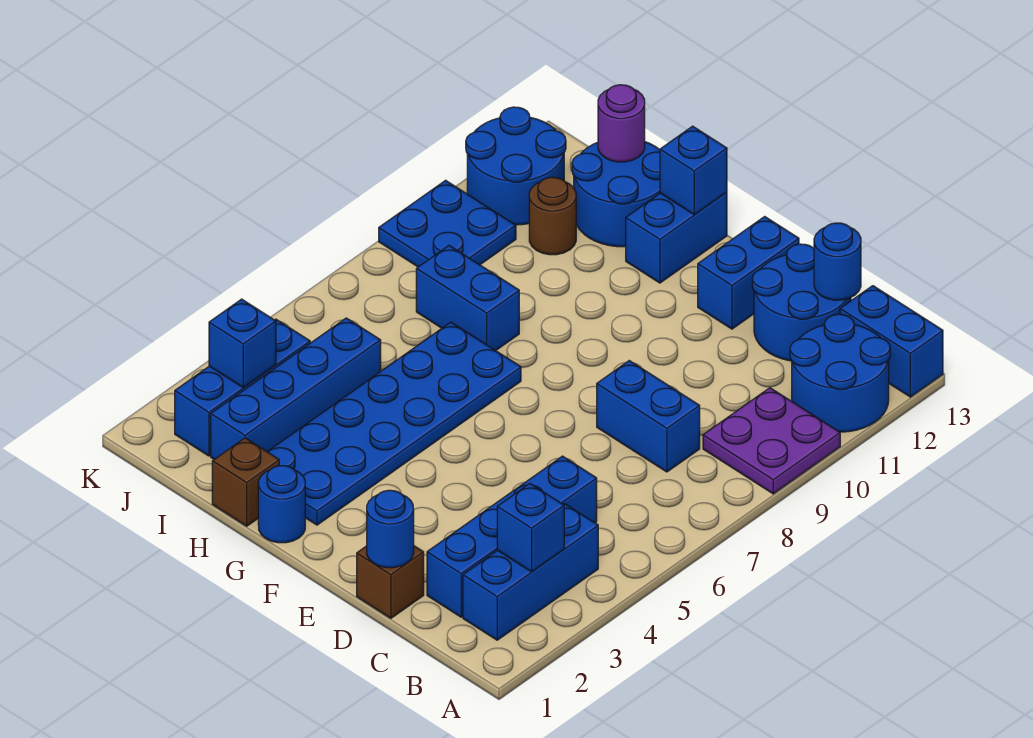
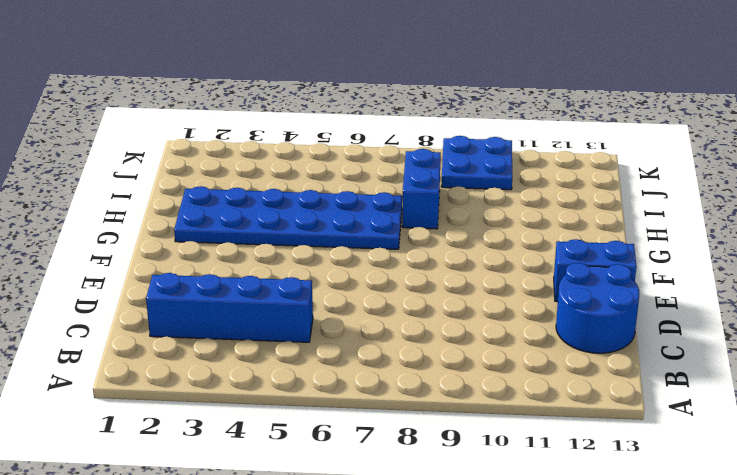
none -> purple 2x2 plate [703,388,840,494]
none -> blue 2x2 round brick [790,314,890,432]
none -> blue 1x2 brick [840,286,943,397]

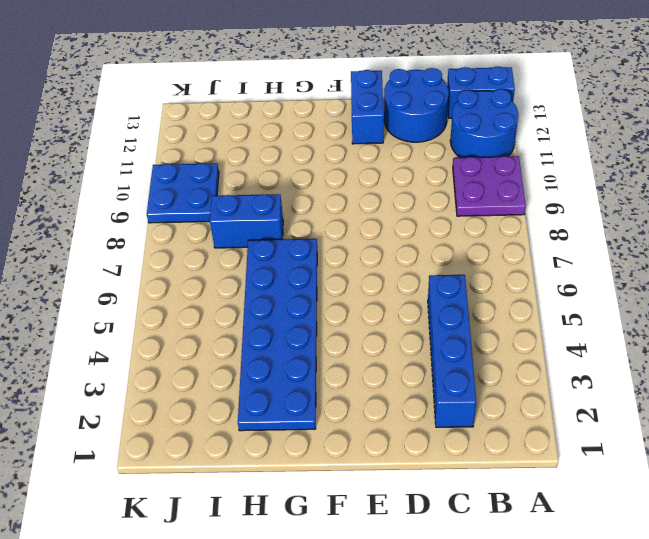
none -> blue 1x3 brick [463,504,598,640]
none -> blue 1x2 brick [597,361,700,472]
none -> brown 1x1 brick [357,546,424,618]

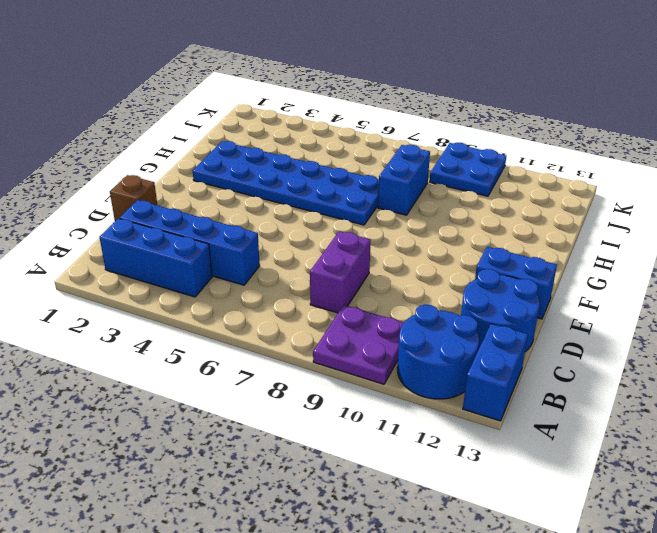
purple 1x2 brick [310,231,370,313] -> blue 1x2 brick [597,361,700,472]
none -> blue 1x1 round brick [258,466,305,543]
none -> blue 1x2 brick [626,192,727,283]
none -> brown 1x1 brick [212,438,279,526]

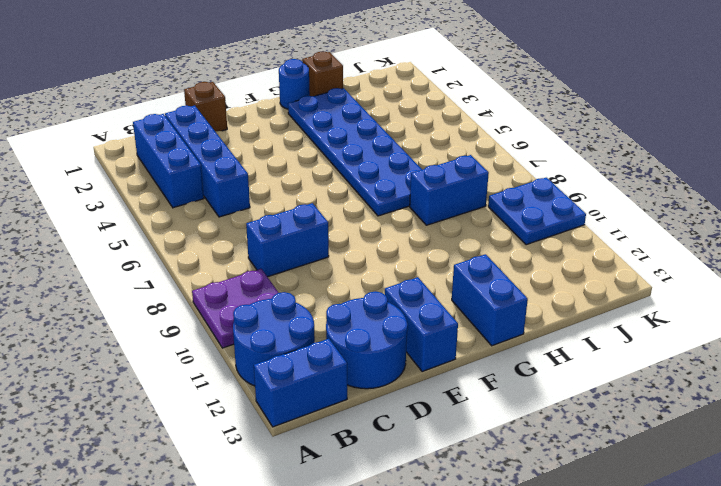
none -> blue 2x2 round brick [572,142,660,247]
none -> blue 1x4 brick [211,318,381,459]
none -> brown 1x1 round brick [529,177,576,255]

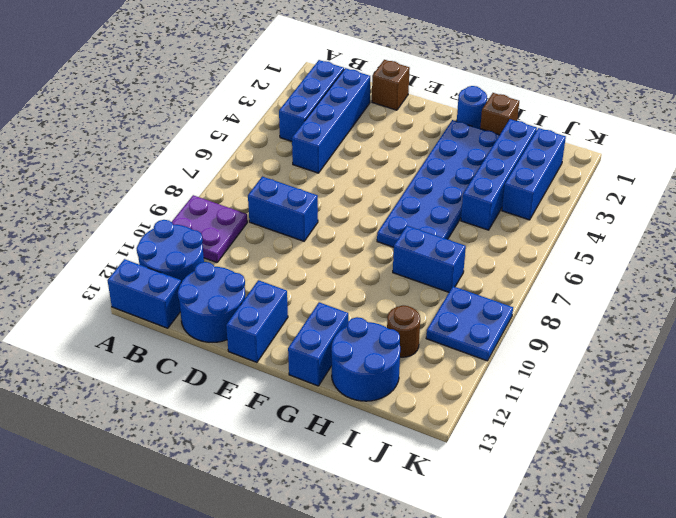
none -> blue 2x2 round brick [466,107,566,225]
none -> blue 1x1 brick [497,484,564,572]
none -> blue 1x1 round brick [814,223,861,300]

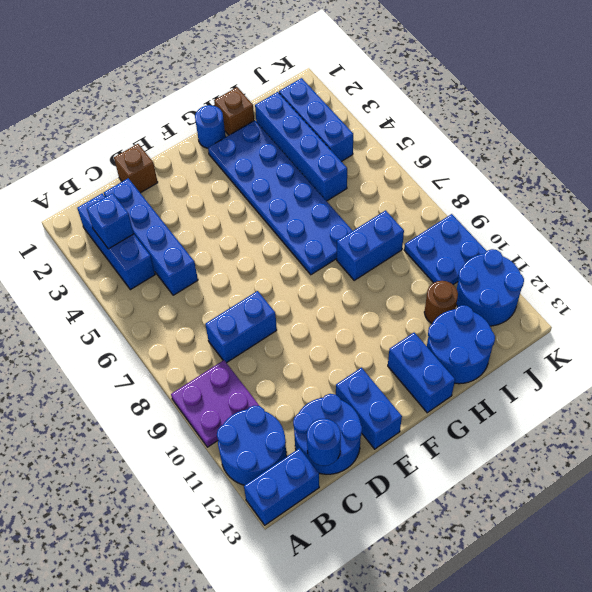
none -> blue 1x1 round brick [367,490,414,568]
none -> blue 1x1 brick [660,126,727,214]
none -> purple 1x1 round brick [598,85,645,162]

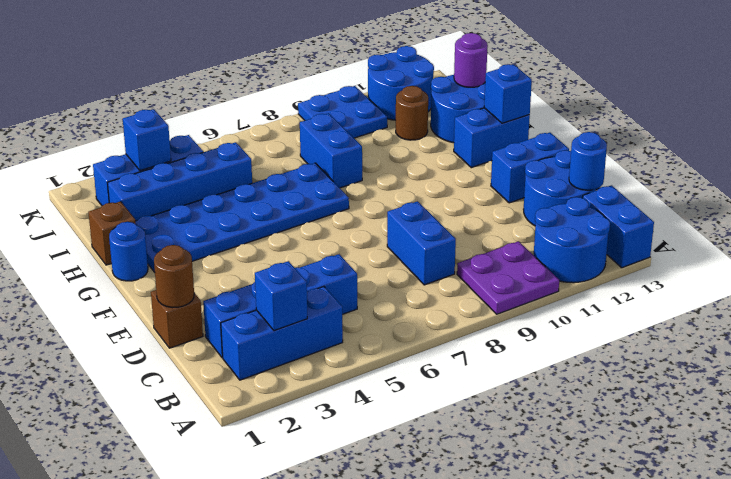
brown 1x1 round brick [154,245,194,308] -> blue 1x1 round brick [367,490,414,568]

